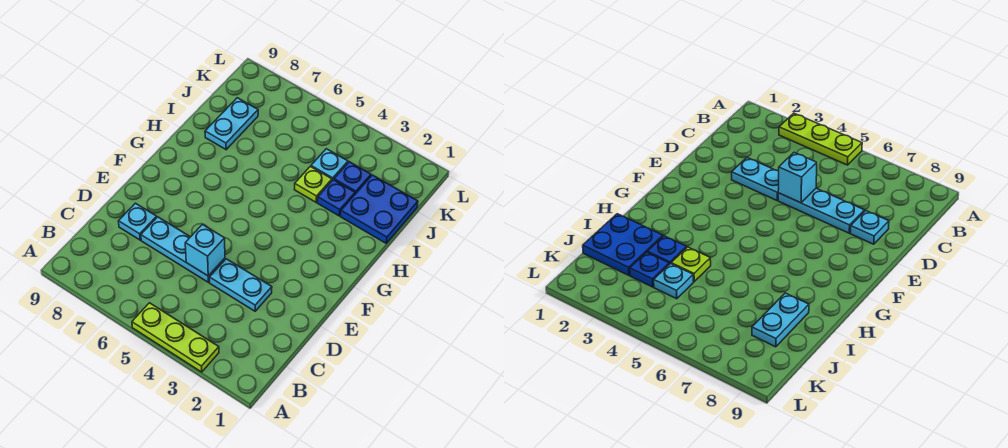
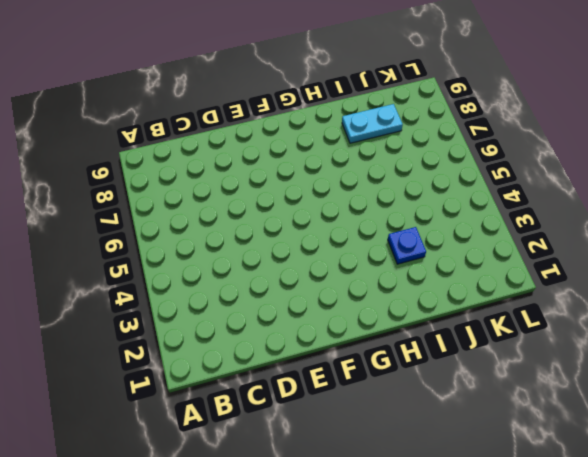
none -> lime 1x3 plate [132,303,219,372]
none -> cyan 1x2 plate [209,259,272,311]

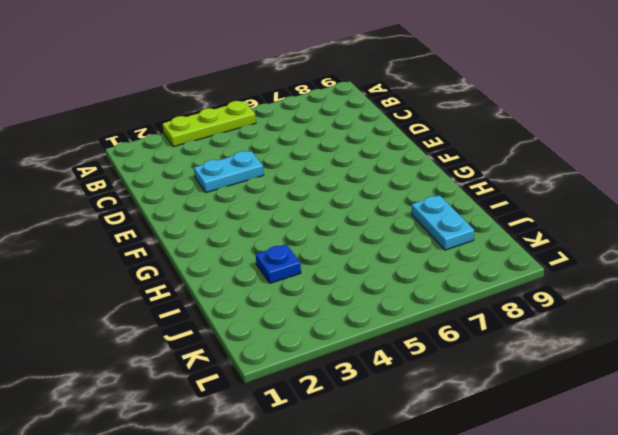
none -> cyan 1x3 plate [141,217,225,282]
none -> cyan 1x1 plate [119,203,157,240]

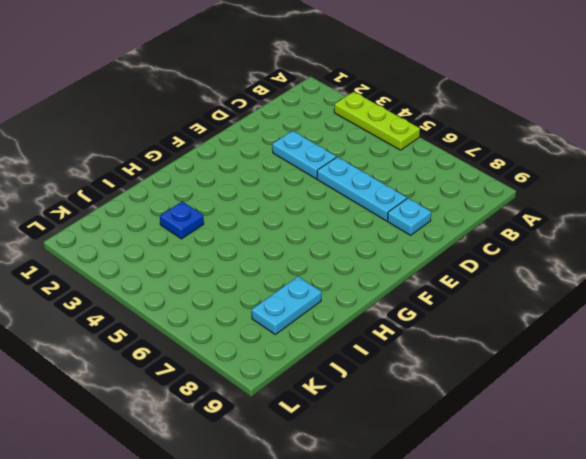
none -> blue 2x2 plate [340,175,418,243]
none -> lime 1x1 plate [294,166,332,202]

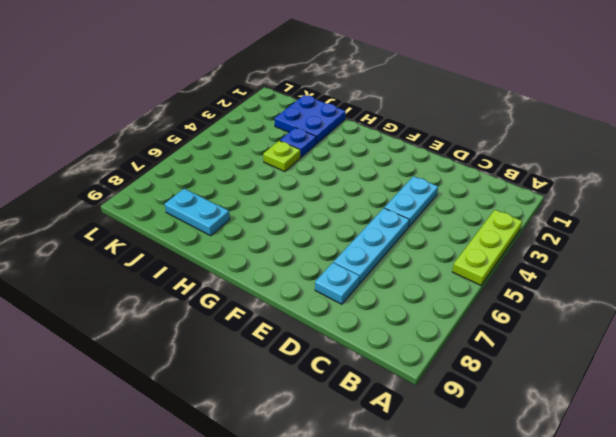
none -> blue 1x1 plate [334,162,371,194]
none -> cyan 1x1 plate [311,149,348,180]

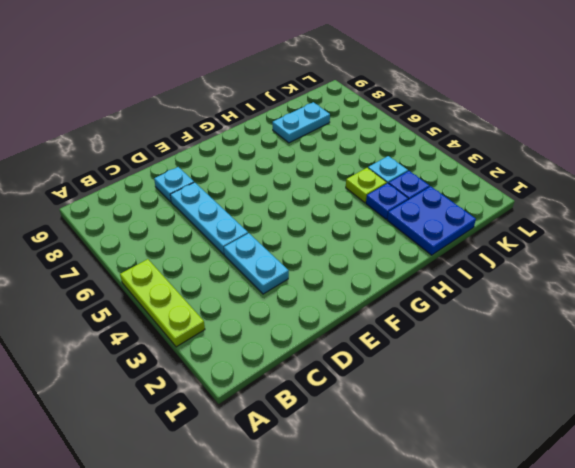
none -> cyan 1x1 brick [185,224,225,276]

